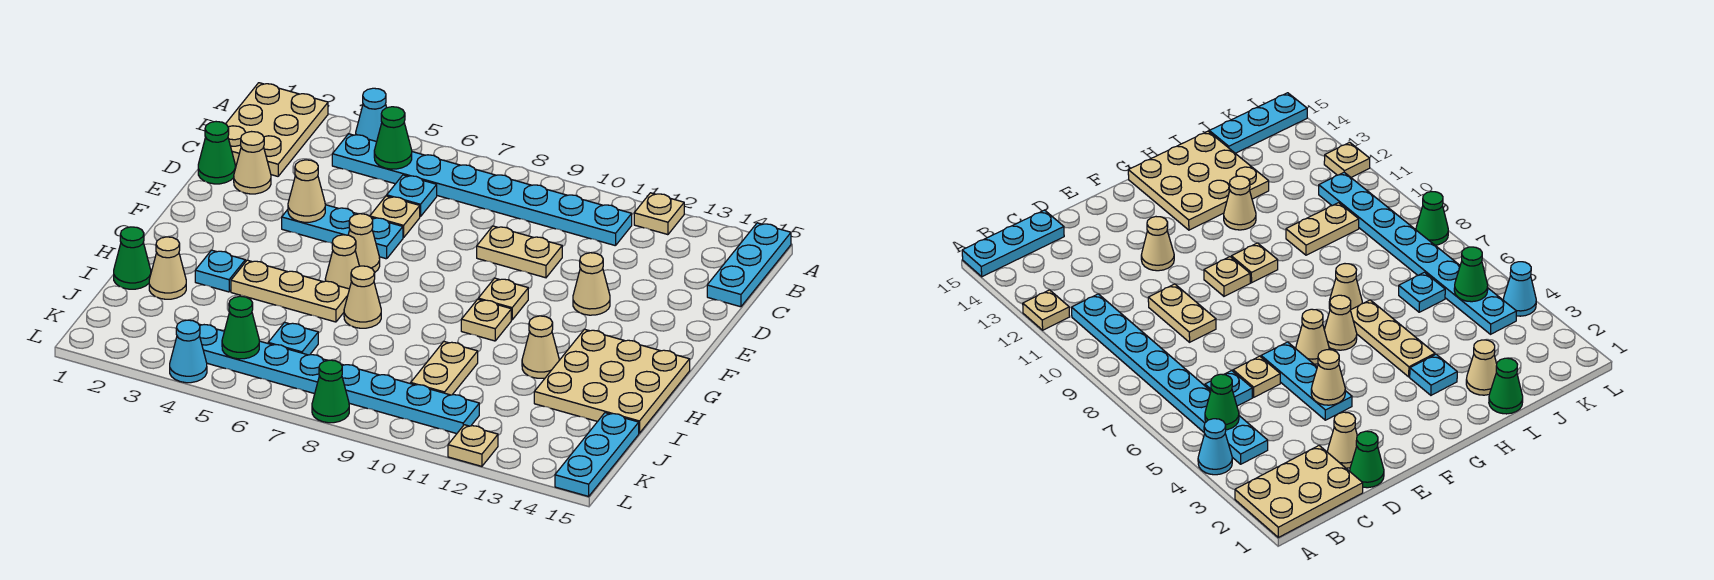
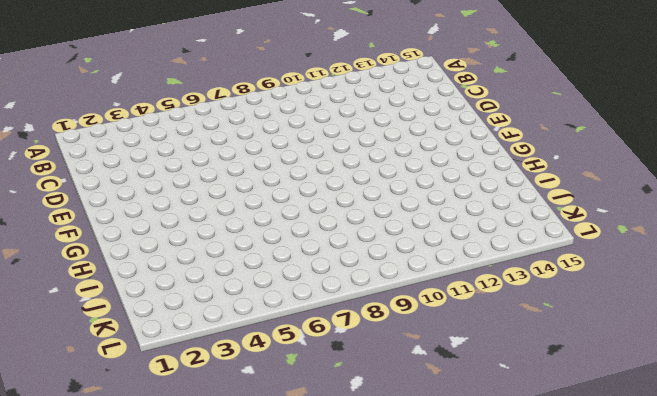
none -> tan 2x3 plate [226,83,328,176]
none -> cyan 1x1 cone [356,88,387,142]
none -> tan 1x1 plate [634,193,684,235]
none -> cyan 1x3 plate [707,223,791,307]

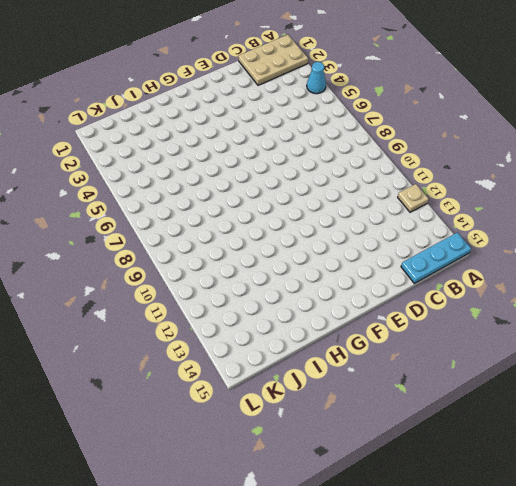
none -> cyan 1x8 plate [332,134,632,246]
none -> cyan 1x1 plate [387,175,437,217]
none -> green 1x1 cone [198,122,235,184]
none -> tan 1x1 cone [234,132,271,194]

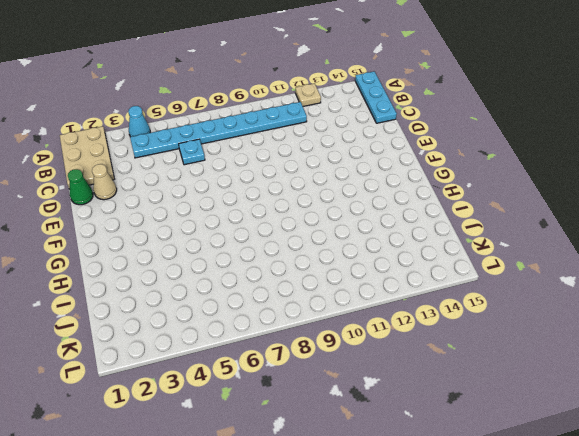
none -> tan 1x1 plate [370,196,420,238]
none -> tan 1x2 plate [477,226,562,278]
none -> cyan 1x3 plate [282,205,403,259]
none -> tan 1x1 cone [573,253,610,315]

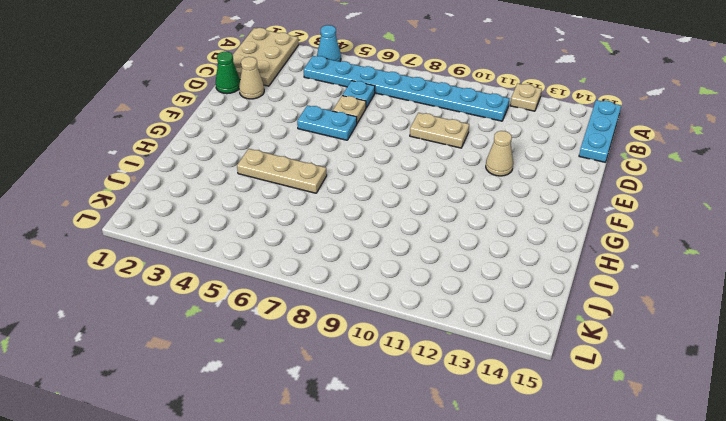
cyan 1x2 plate [297,105,357,140] -> cyan 1x3 plate [282,205,403,259]
none -> tan 1x1 cone [348,214,380,273]
none -> tan 1x1 plate [478,278,528,320]
none -> tan 1x1 cone [325,235,359,289]
none -> tan 1x1 plate [461,299,511,341]

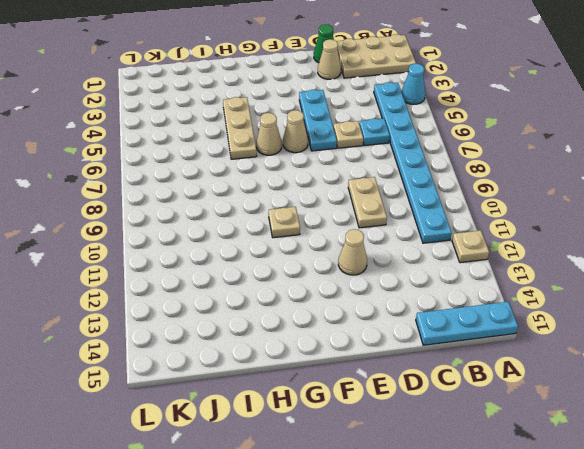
none -> tan 1x1 plate [478,278,528,320]
none -> tan 3x3 plate [534,329,690,433]
none -> cyan 1x1 plate [195,250,245,292]
none -> tan 1x1 cone [344,266,381,328]

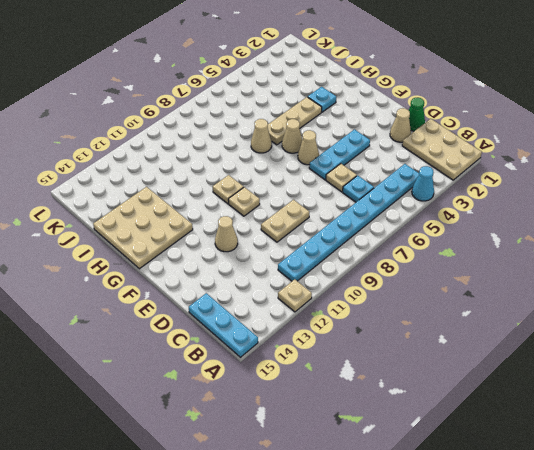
none -> tan 1x1 cone [522,316,559,378]
none -> green 1x1 cone [114,227,151,289]
none -> tan 1x1 cone [149,237,186,299]
none -> tan 1x2 plate [411,342,478,395]

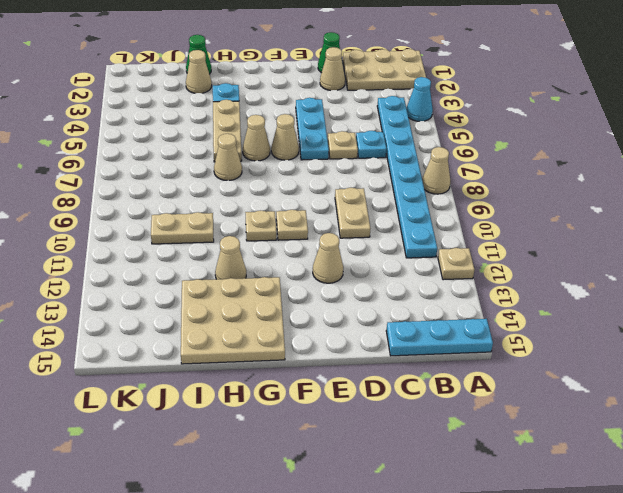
tan 1x1 cone [422,147,450,194] -> tan 1x1 cone moved to [288,160,325,222]
none -> cyan 1x1 plate [268,322,318,355]
none -> cyan 1x3 plate [555,413,639,496]
none -> cyan 1x8 plate [199,324,479,434]
none -> cyan 1x1 cone [170,320,207,383]

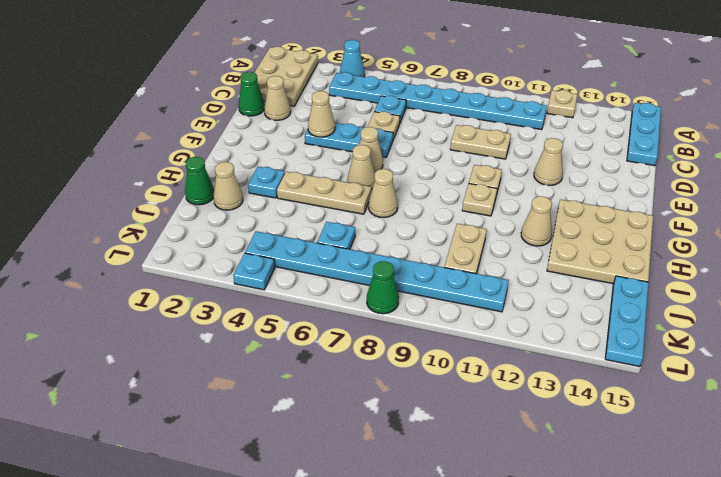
cyan 1x1 plate [233,253,275,290] -> cyan 1x1 cone [170,320,207,383]
none -> tan 1x1 plate [448,425,498,466]
none -> green 1x1 cone [374,107,412,169]
none -> green 1x1 cone [222,296,259,359]

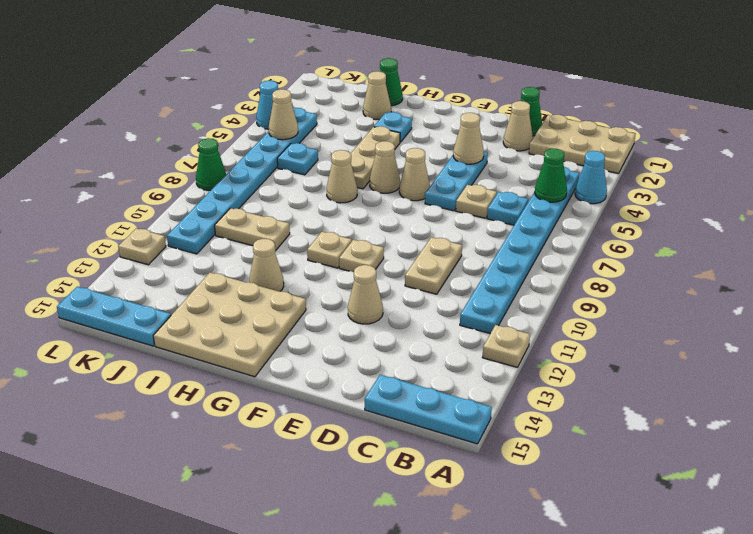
tan 1x1 cone [269,89,298,140] -> green 1x1 cone [222,296,259,359]

